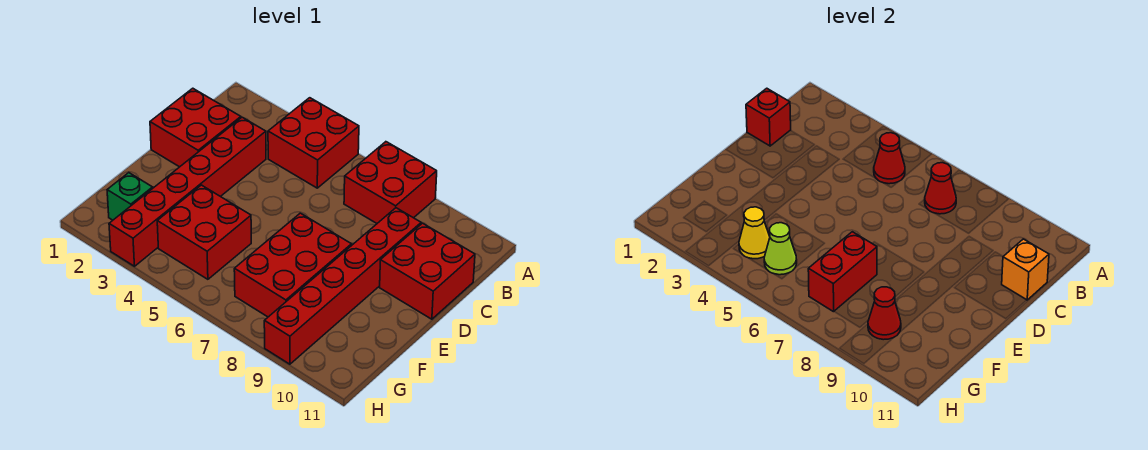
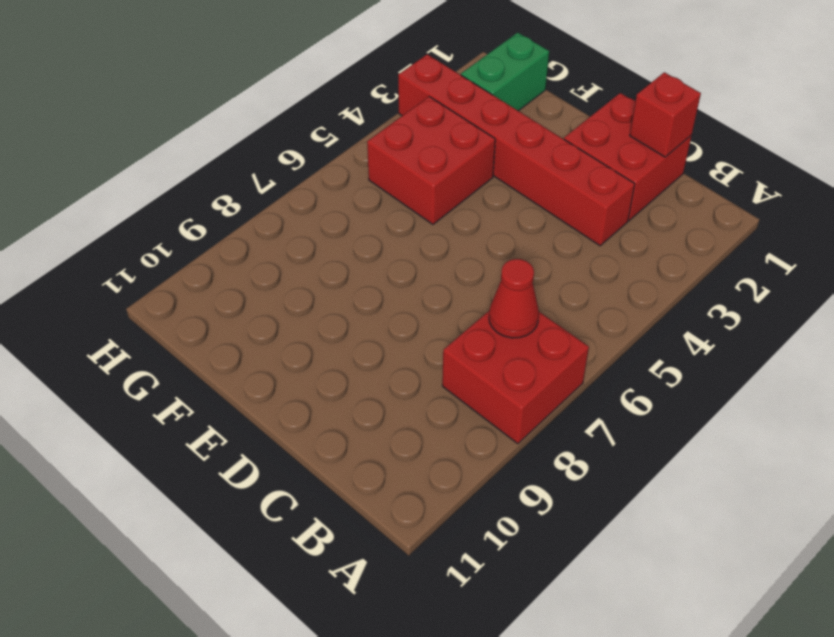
green 1x2 brick [461,33,549,111] -> green 1x1 brick [107,173,153,220]
none -> red 2x2 brick [268,98,359,188]
none -> red 1x6 brick [264,208,421,364]
none -> red 2x2 brick [380,223,475,319]

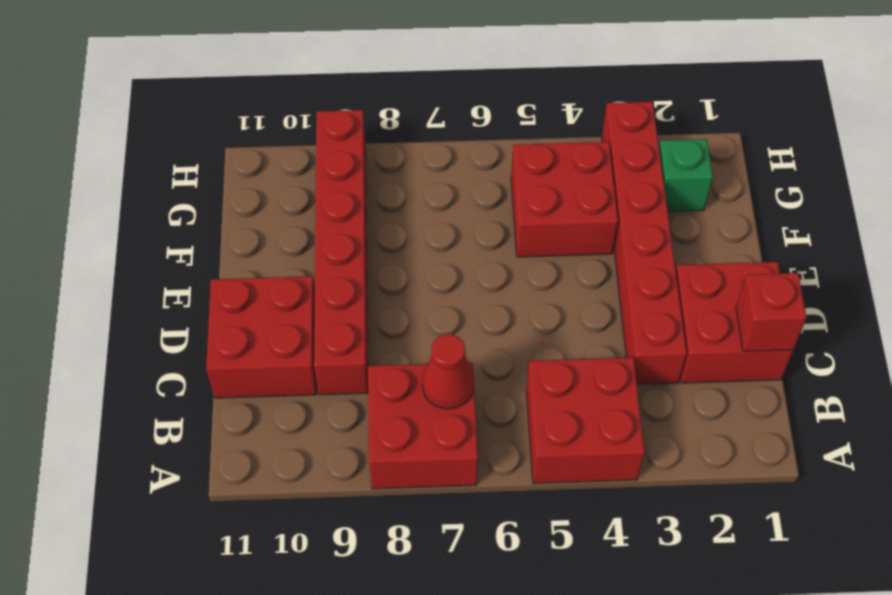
none -> red 2x3 brick [234,213,352,317]
none -> red 1x1 cone [874,133,905,184]
none -> orange 1x1 brick [1002,239,1049,300]

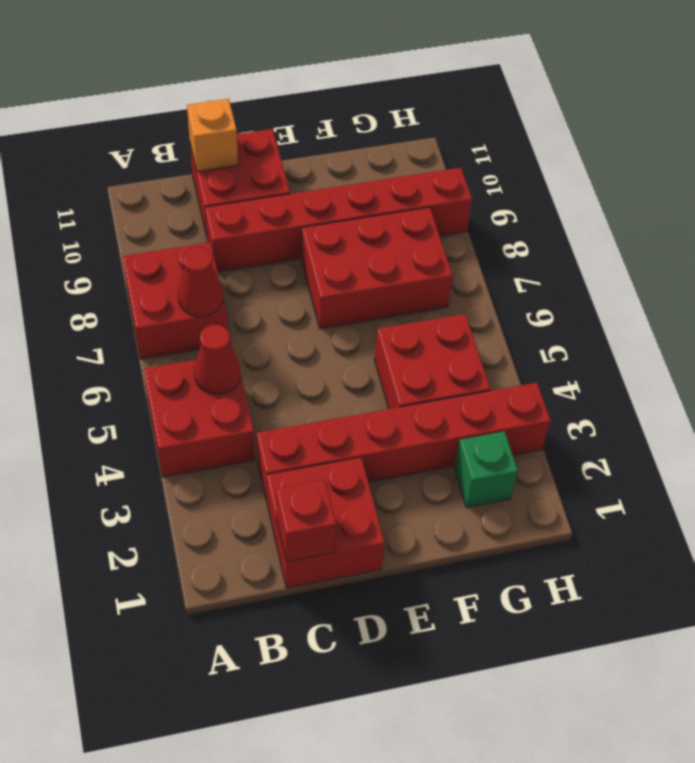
none -> red 1x2 brick [808,232,877,312]
none -> yellow 1x1 cone [739,207,770,259]
none -> lime 1x1 cone [764,223,797,275]

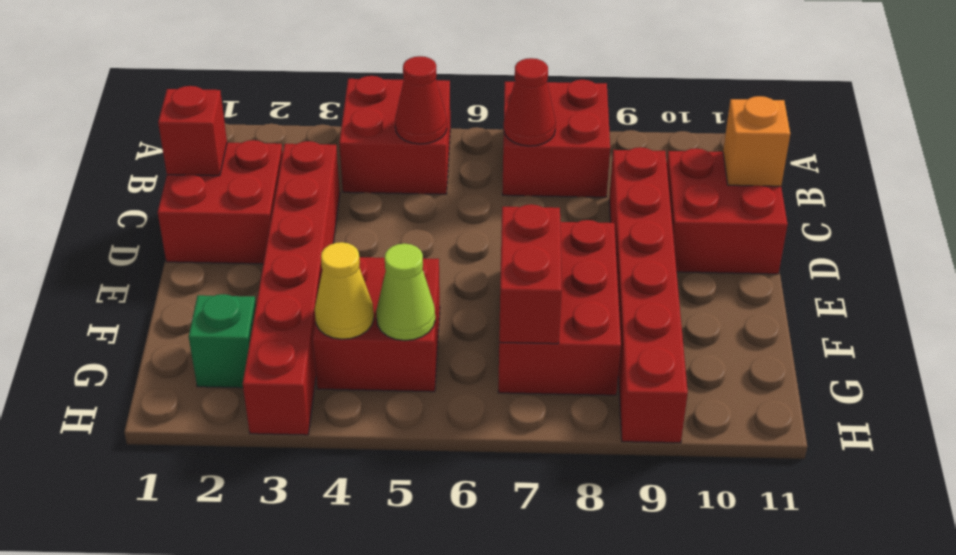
none -> red 1x1 cone [868,287,901,340]

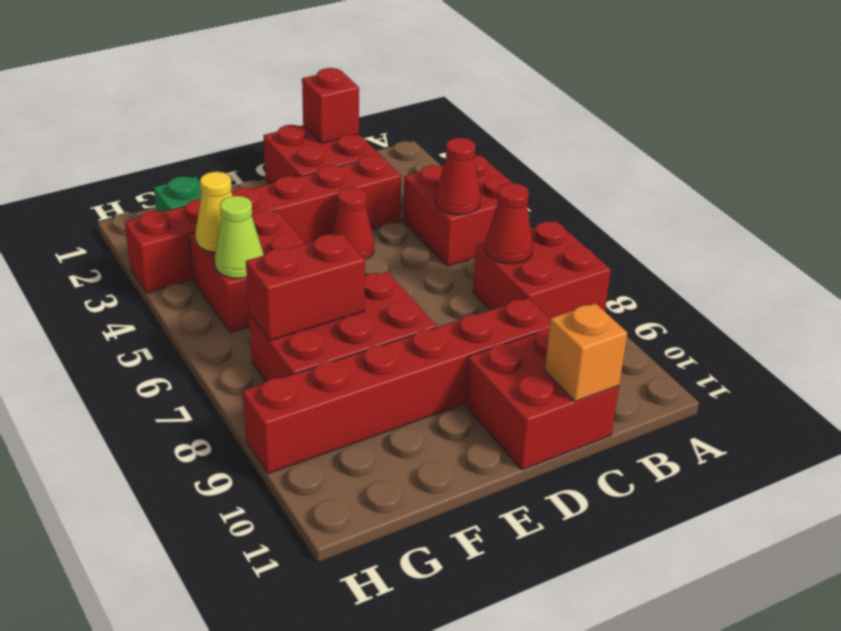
red 1x1 cone [332,187,374,259] -> red 1x1 cone moved to [868,287,901,340]

